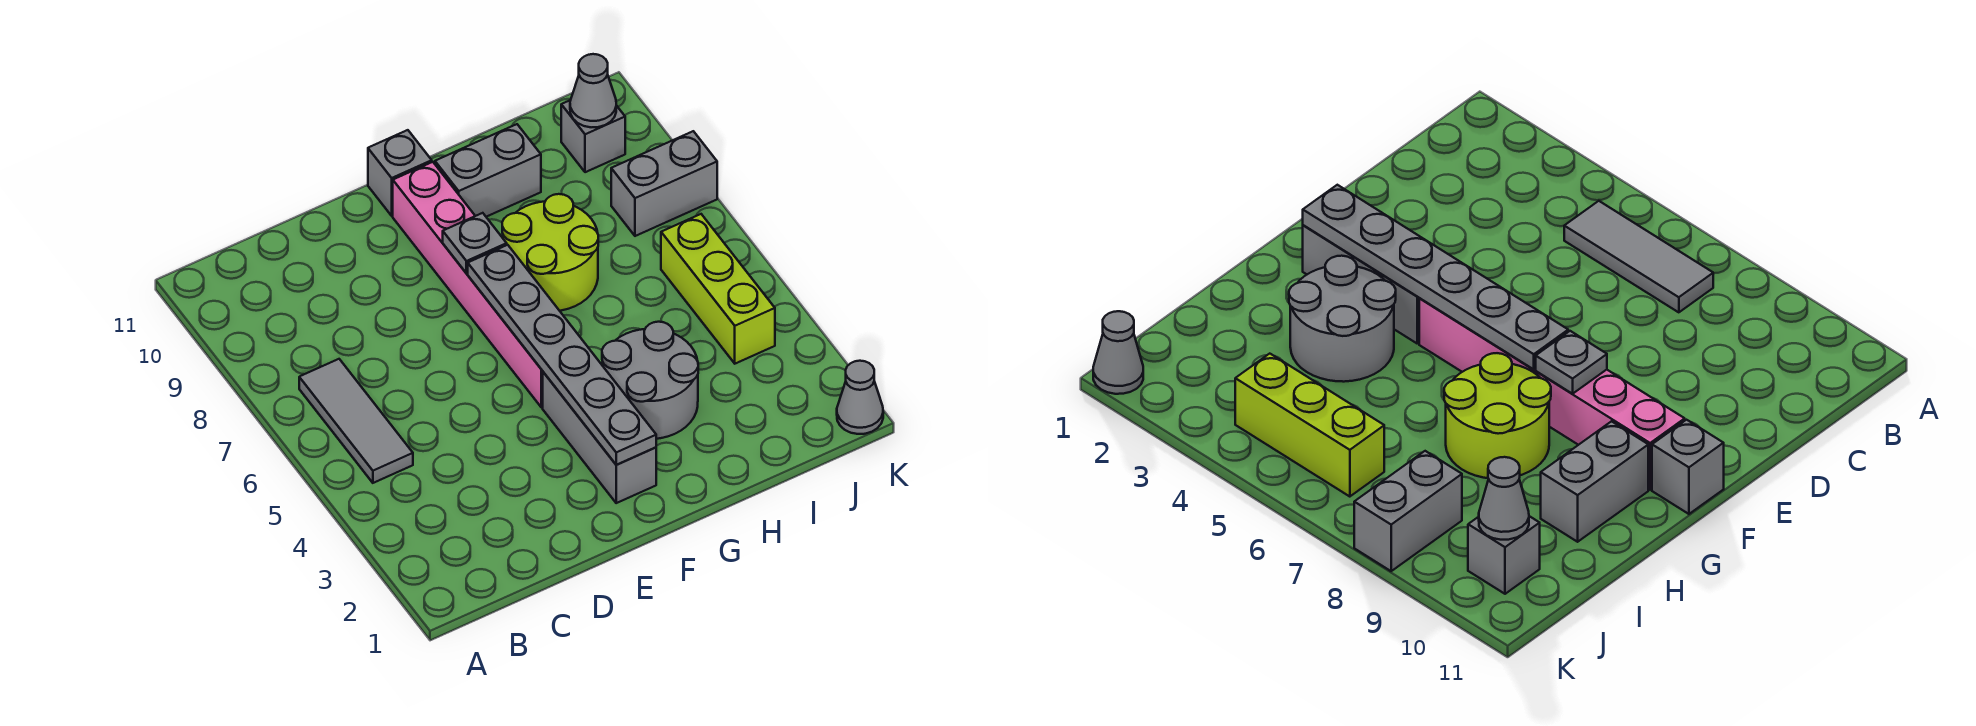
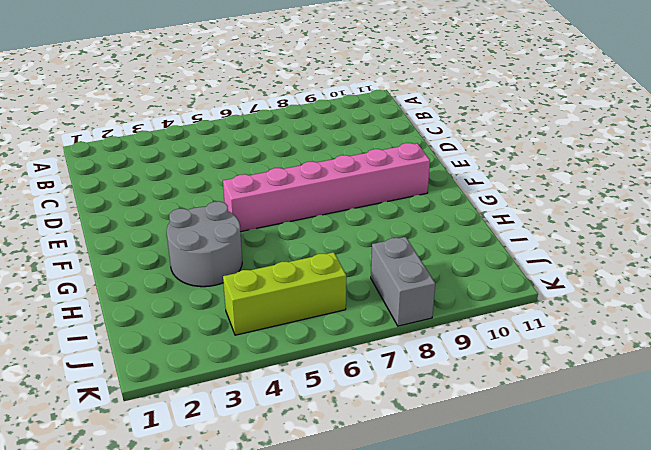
none -> grey 1x3 tile [299,359,413,483]
none -> grey 1x3 brick [543,372,656,503]
none -> grey 1x1 brick [368,130,432,216]

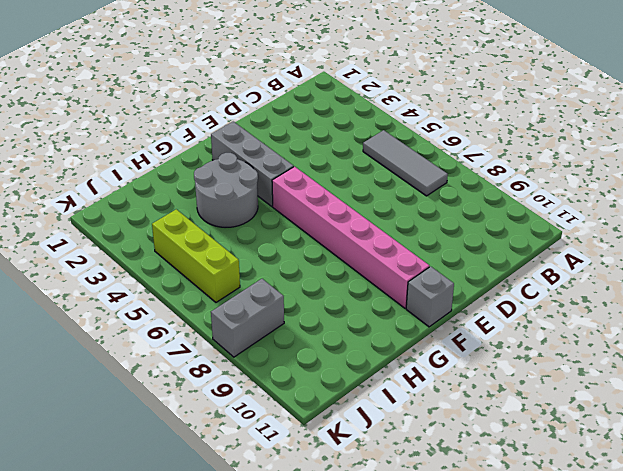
none -> lime 2x2 round brick [502,194,598,311]
none -> grey 1x2 brick [435,124,541,217]
none -> grey 1x1 brick [561,100,625,172]

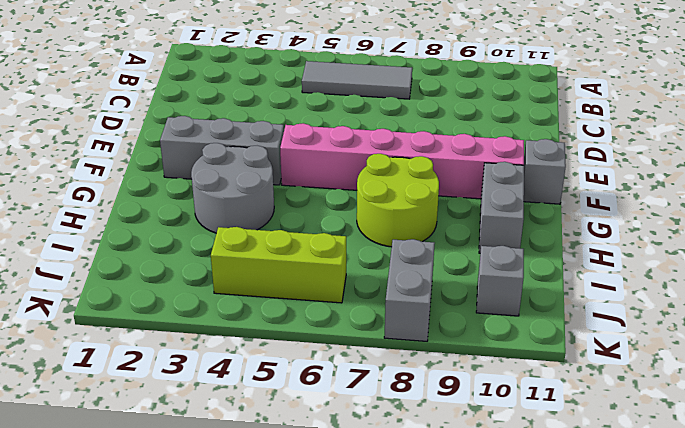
none -> grey 1x1 cone [837,361,883,434]
none -> grey 1x6 plate [468,245,656,465]
none -> grey 1x1 plate [443,213,507,273]

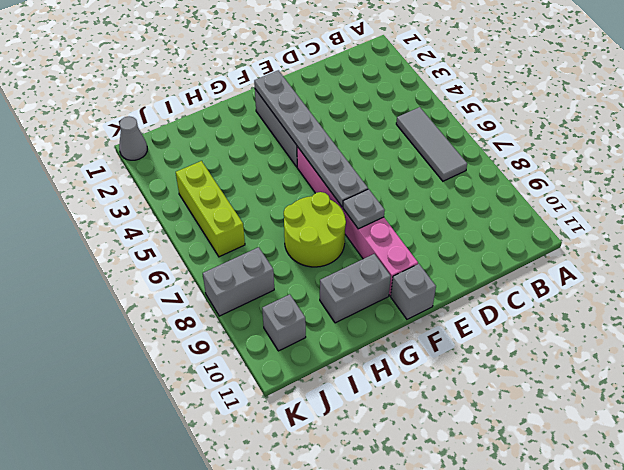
none -> grey 2x2 round brick [602,322,698,439]
none -> grey 1x1 cone [570,54,616,127]

